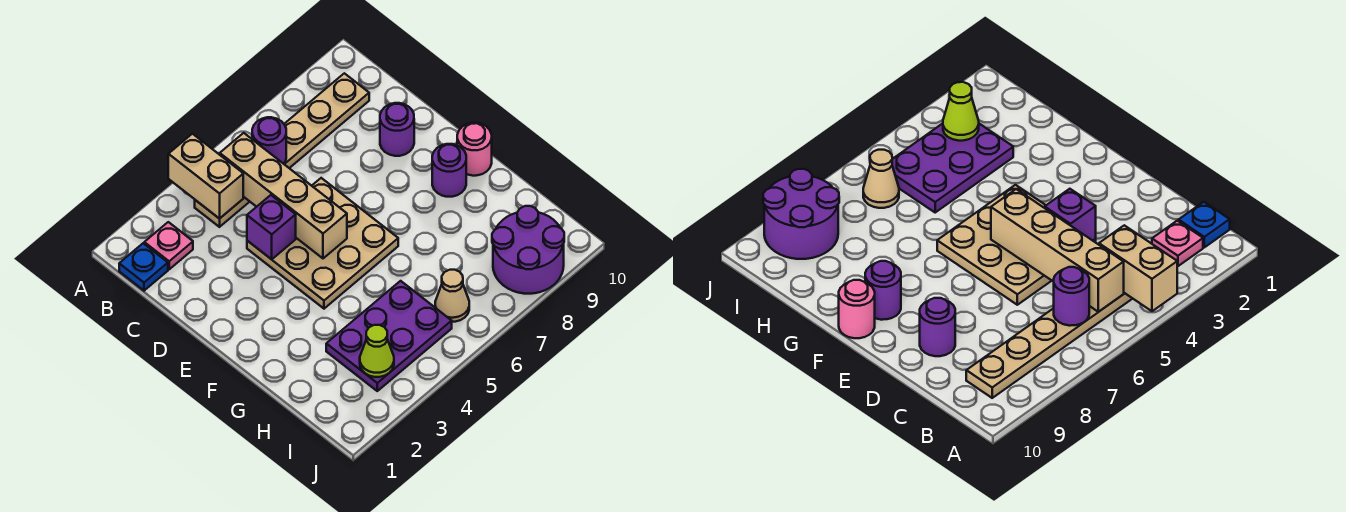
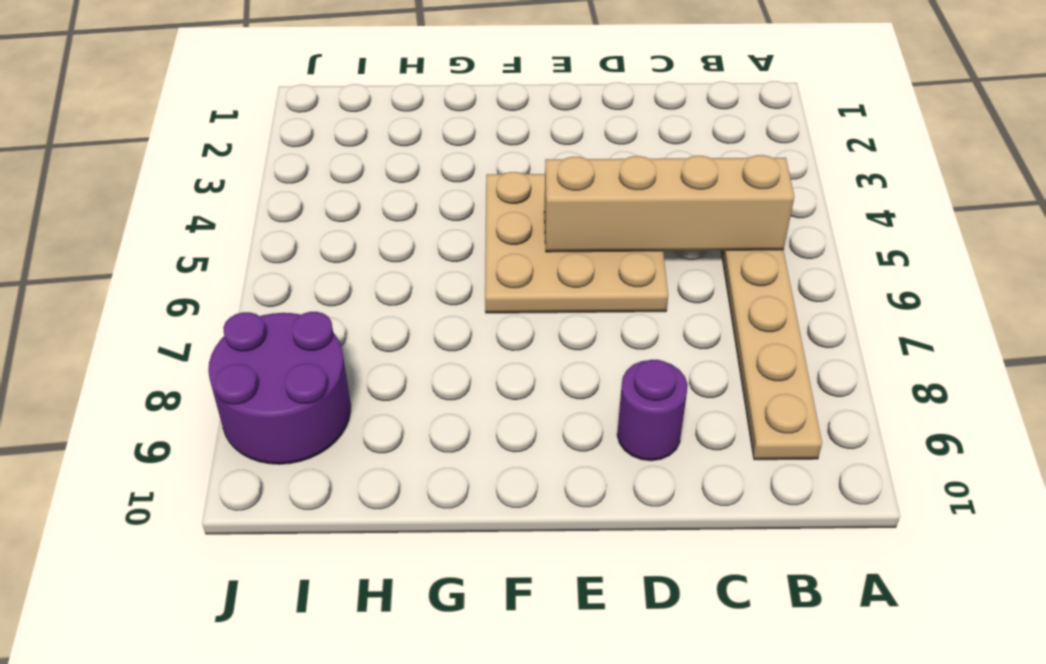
none -> blue 1x1 plate [119,243,168,291]
none -> pink 1x1 plate [144,222,193,269]
none -> purple 1x1 round brick [432,144,466,197]

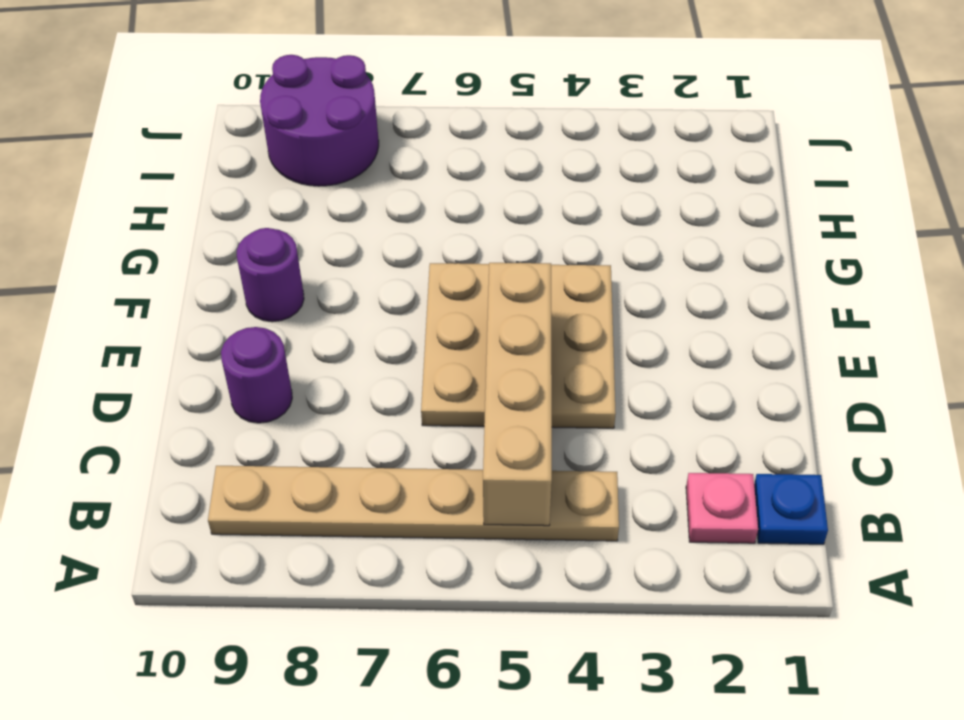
none -> pink 1x1 round brick [457,123,492,176]
none -> purple 2x3 plate [326,281,452,391]
none -> tan 1x1 cone [435,270,469,322]

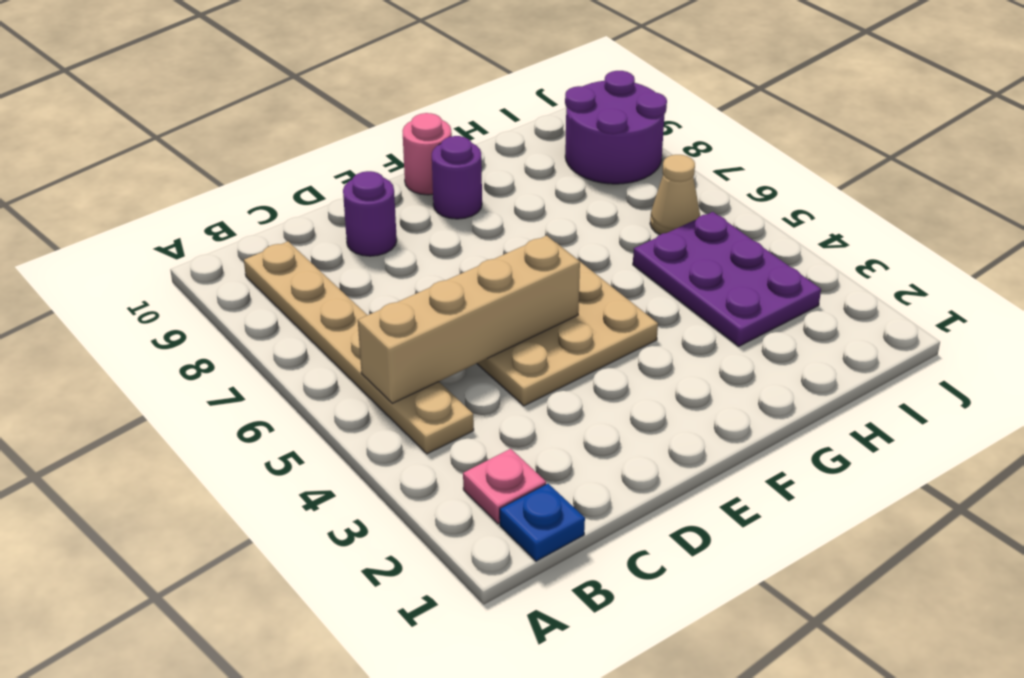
none -> tan 1x2 brick [168,134,243,219]
none -> purple 1x1 round brick [252,117,286,164]
none -> purple 1x1 brick [247,195,296,259]

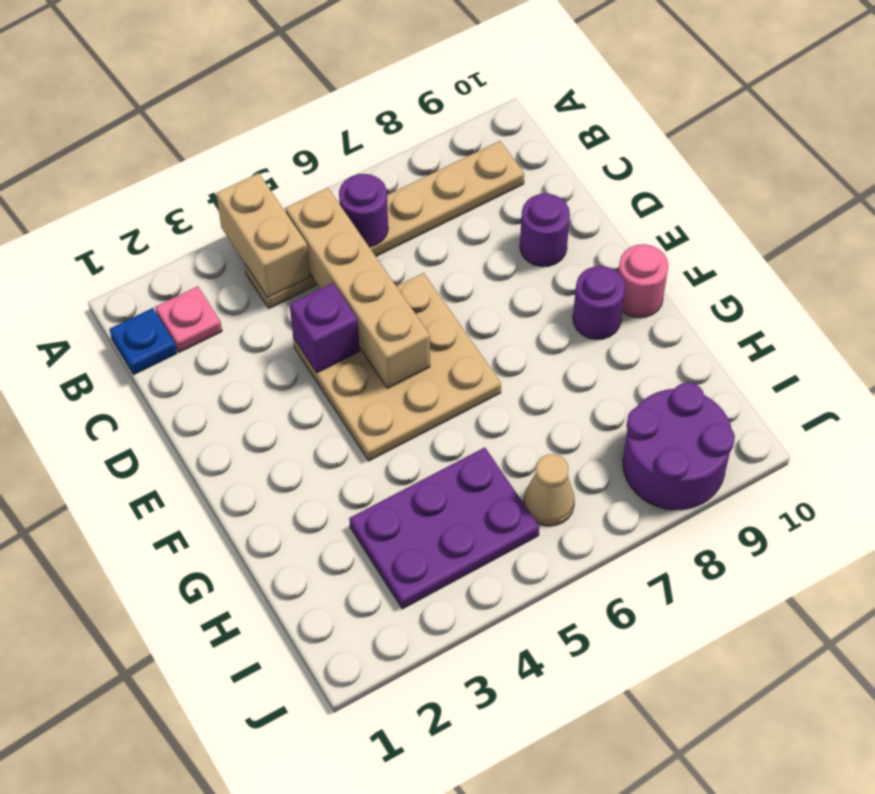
none -> lime 1x1 cone [360,325,394,377]

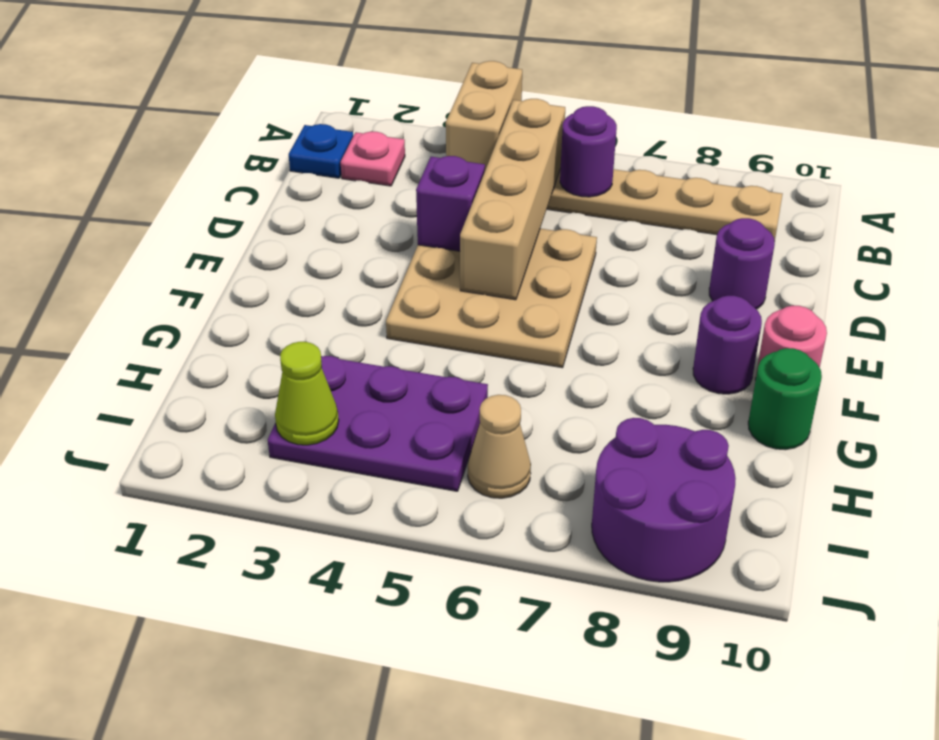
green 1x1 round brick [748,348,822,450] -> none

